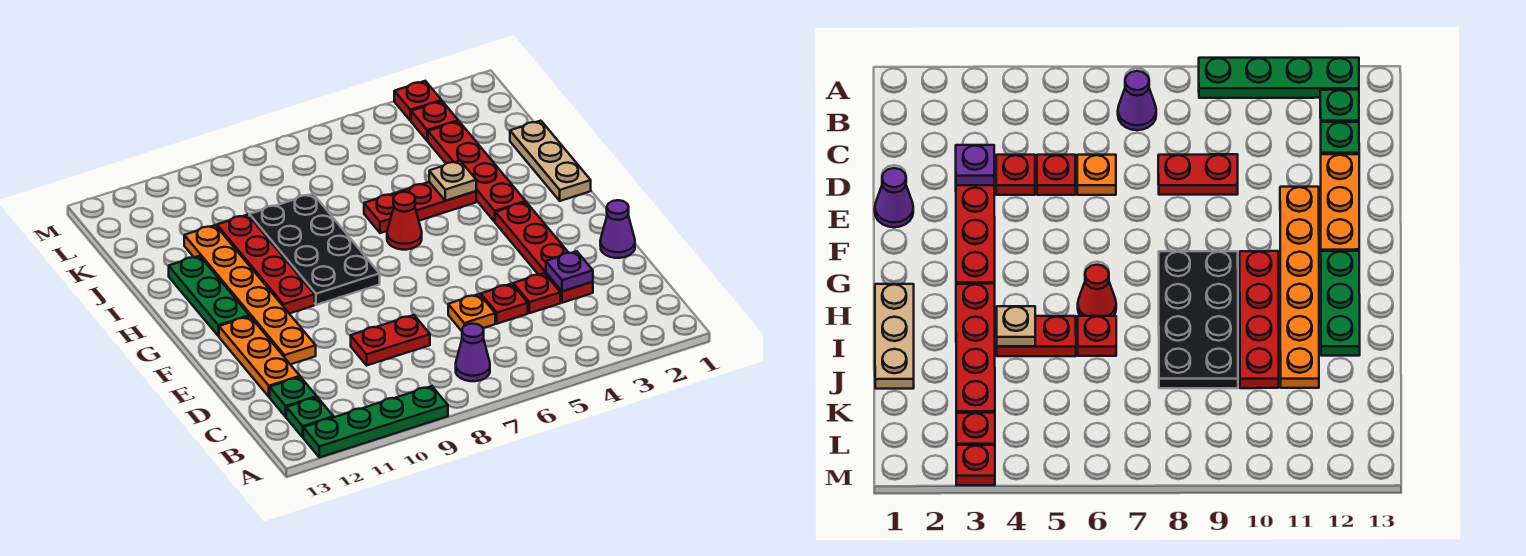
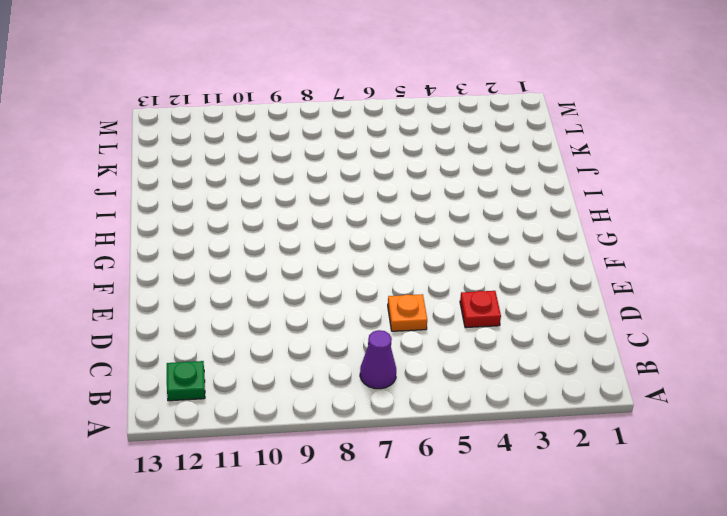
none -> green 1x4 plate [303,386,448,457]
none -> green 1x1 plate [270,377,317,417]
none -> red 1x4 plate [495,202,593,303]

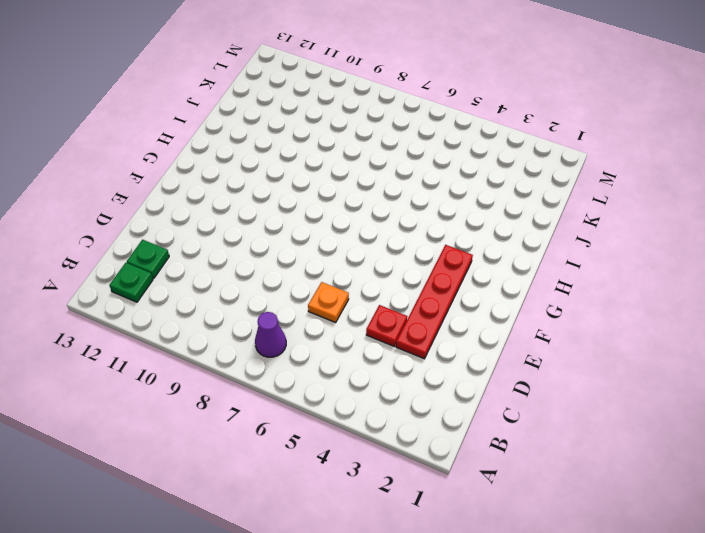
none -> green 1x4 plate [303,386,448,457]
none -> red 1x1 plate [481,284,528,324]
none -> red 1x2 plate [351,315,430,365]

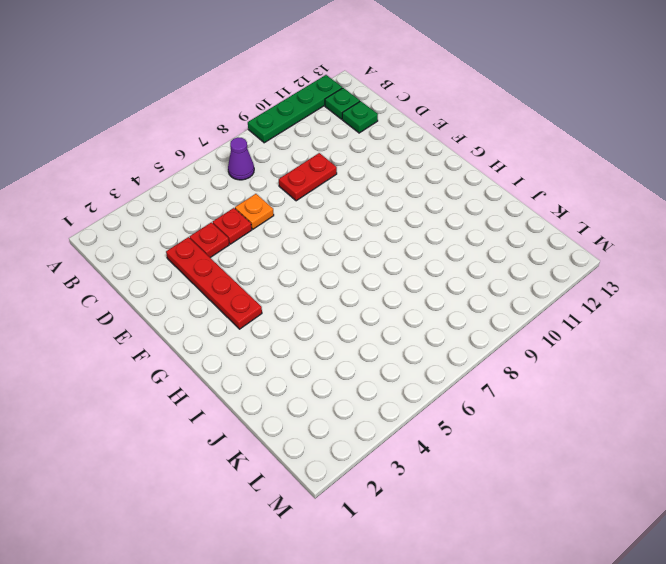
none -> orange 1x3 plate [219,316,300,397]
none -> purple 1x1 cone [600,200,635,258]
none -> orange 1x6 plate [184,225,316,364]

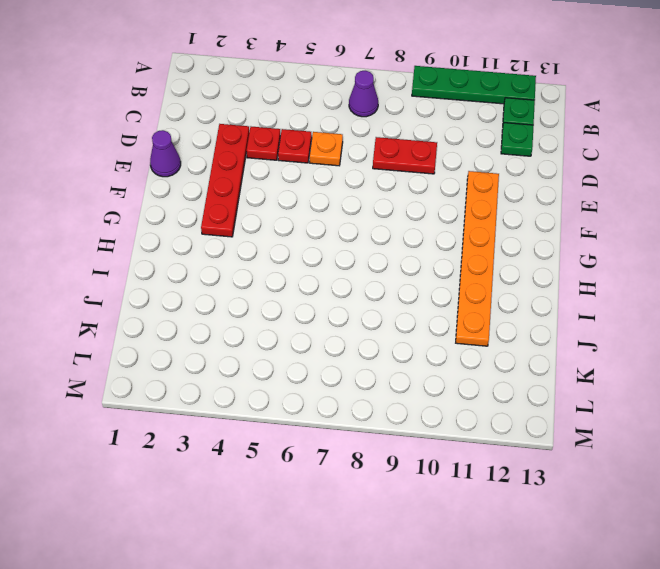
none -> orange 1x3 plate [219,316,300,397]
none -> black 2x4 plate [249,194,380,305]
none -> red 1x4 plate [217,215,314,314]

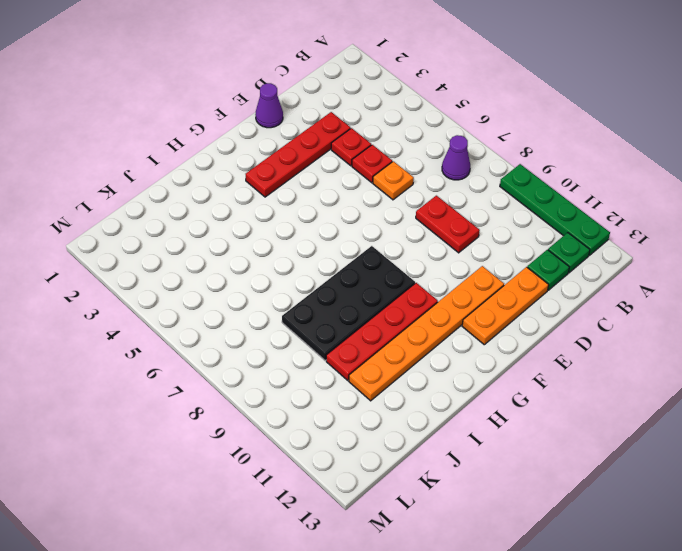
none -> green 1x3 plate [169,256,249,336]
none -> tan 1x3 plate [510,121,591,201]
none -> red 1x4 plate [428,121,526,222]

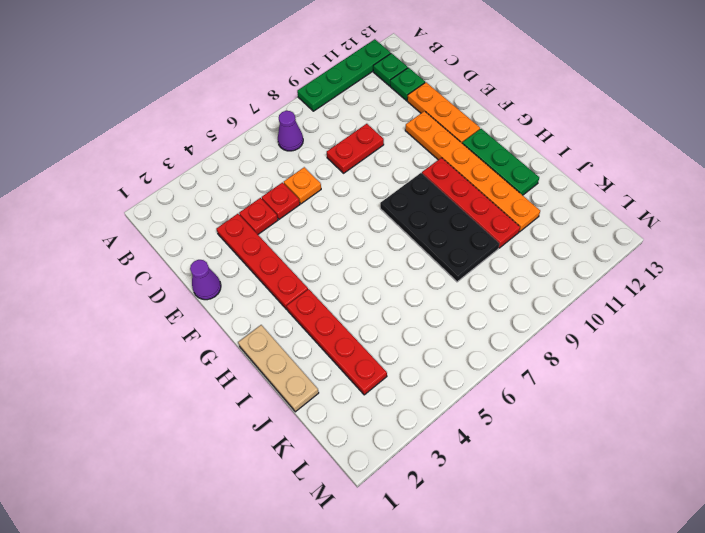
none -> red 1x1 cone [387,192,422,250]
none -> red 1x2 plate [397,182,476,221]
none -> red 1x1 plate [364,193,396,233]

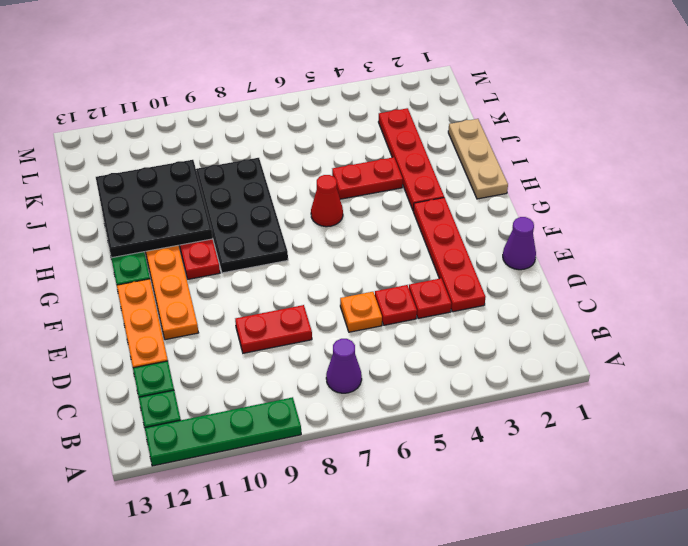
black 3x3 plate [96,160,213,258] -> none
none -> red 1x1 plate [364,193,396,233]
none -> red 1x1 plate [411,101,458,141]
none -> red 1x1 plate [394,81,441,121]

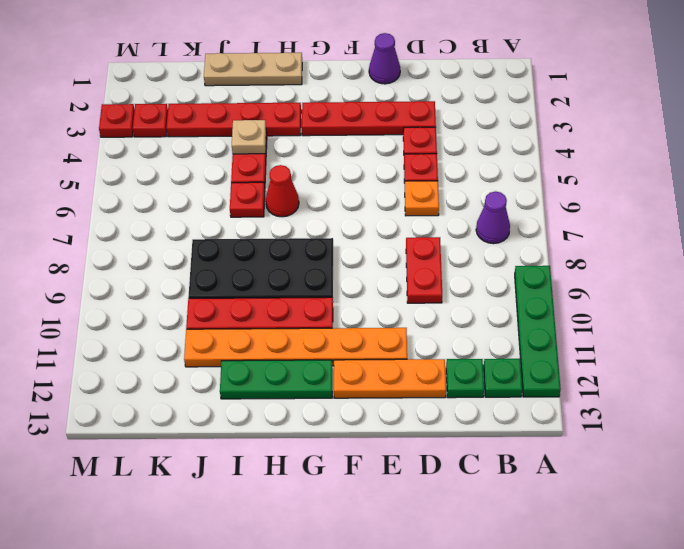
none -> purple 1x1 plate [546,251,593,291]

